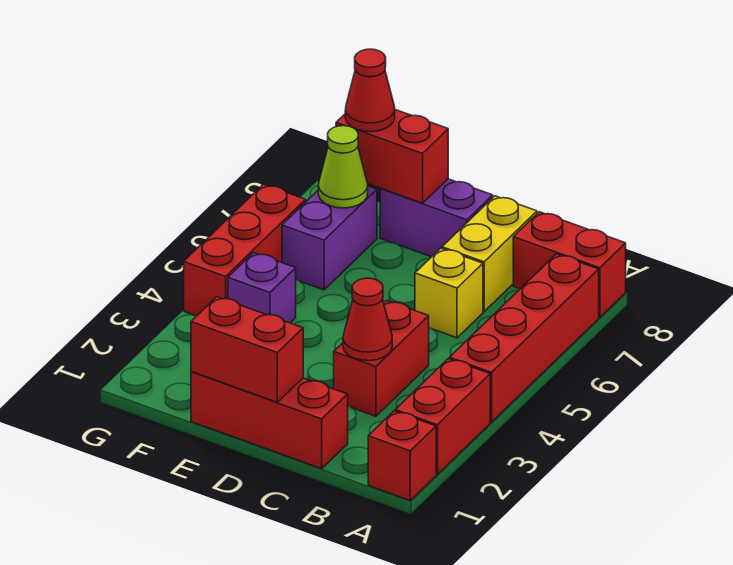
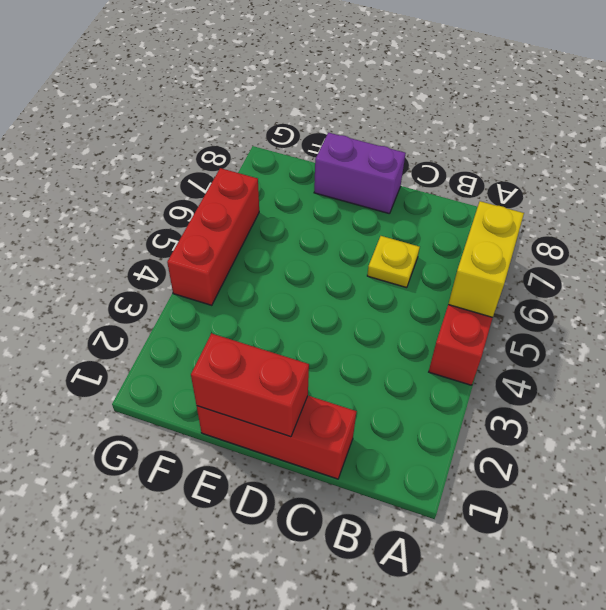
yellow 1x2 brick [448,201,524,317] -> yellow 1x2 brick moved to [442,196,537,312]
yellow 1x1 plate [367,236,420,288] -> yellow 1x1 brick [415,248,483,338]
none -> red 1x1 brick [368,411,436,500]
none -> red 1x2 brick [395,359,490,474]
none -> red 1x2 brick [513,212,626,317]

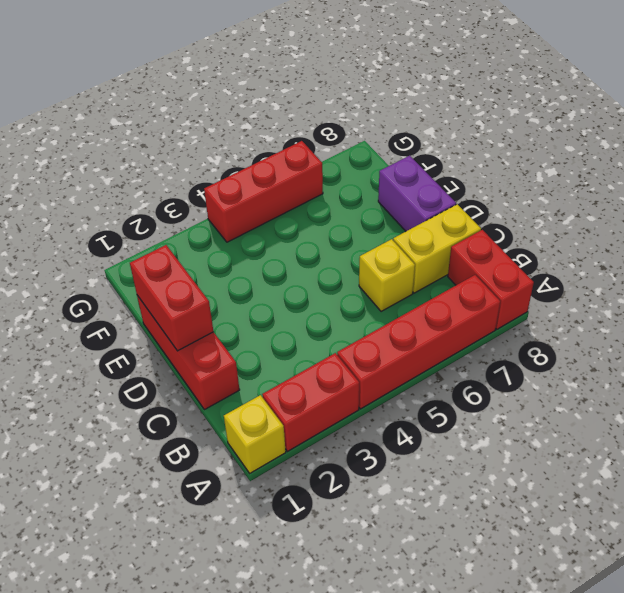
yellow 1x1 brick [224,395,286,473] -> red 1x1 brick [368,411,436,500]
none -> red 1x2 brick [334,300,429,416]
none -> purple 1x1 brick [228,253,296,323]
none -> purple 1x2 brick [282,186,377,290]

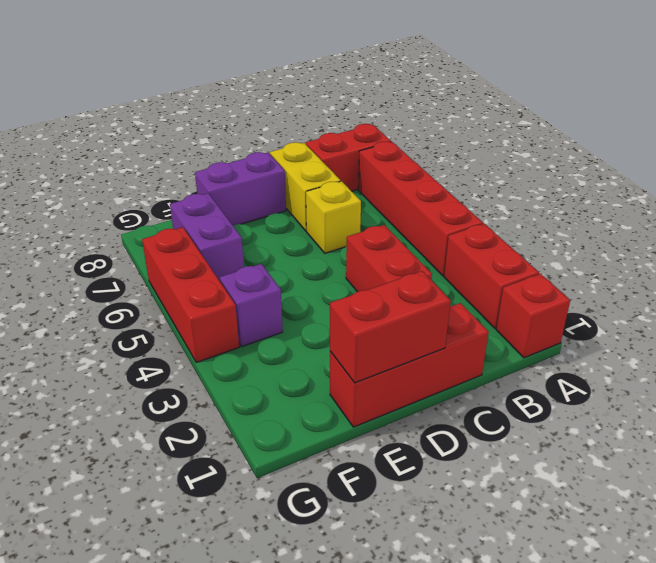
none -> red 1x1 cone [343,278,392,361]
none -> red 1x2 brick [336,110,448,203]
none -> lime 1x1 cone [318,126,368,208]

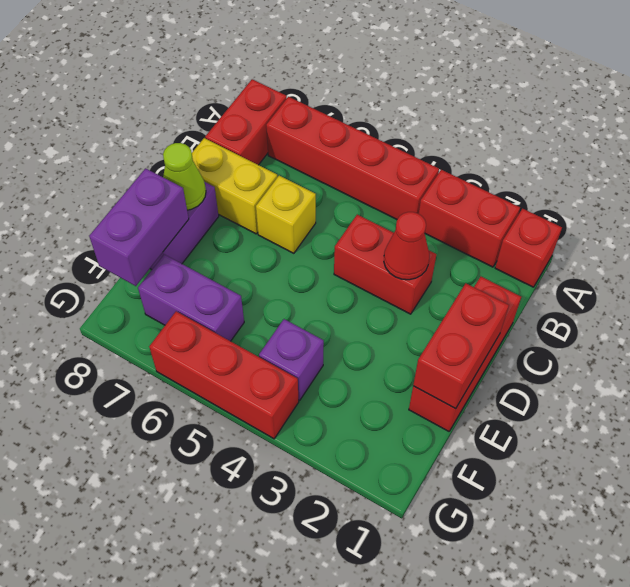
lime 1x1 cone [163,143,206,210] -> lime 1x1 cone moved to [318,126,368,208]
purple 1x2 brick [89,168,189,286] -> red 1x2 brick [336,110,448,203]
none -> red 1x1 cone [345,49,395,132]

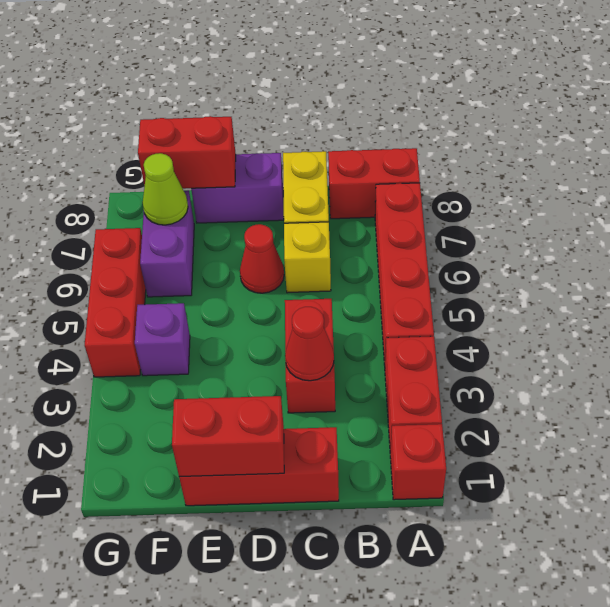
red 1x1 cone [240,224,284,293] -> red 1x1 cone moved to [345,49,395,132]

